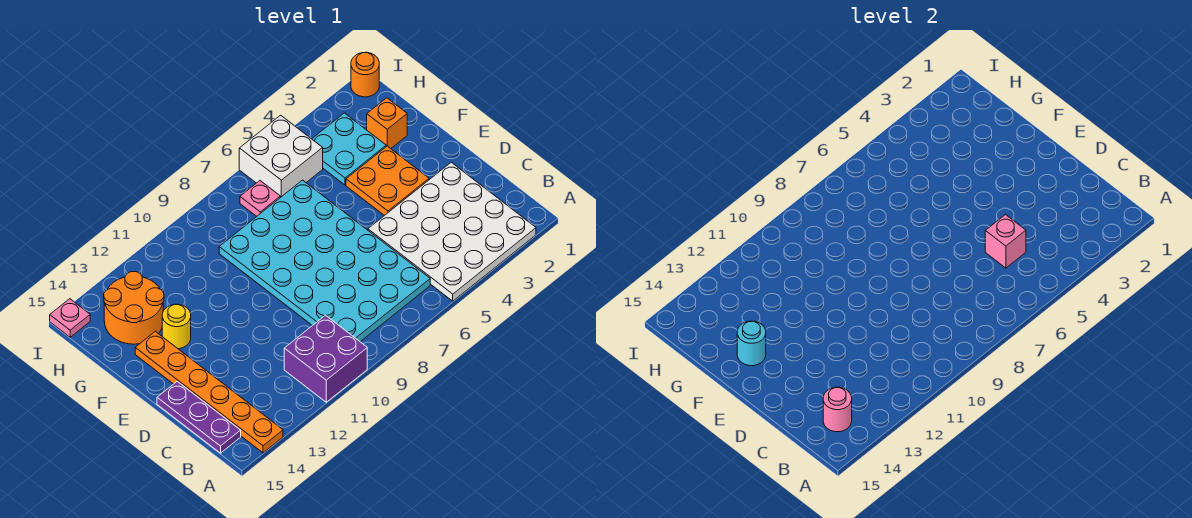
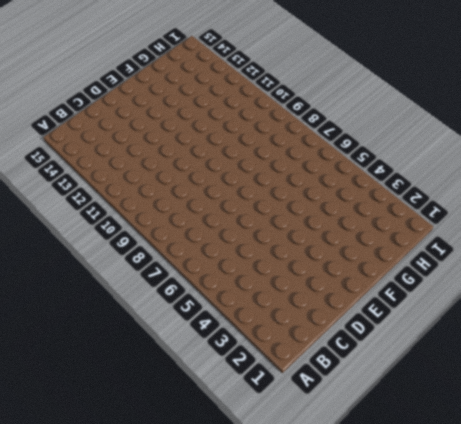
none -> white 4x4 plate [368,162,536,301]
none -> purple 2x2 brick [284,315,367,402]
none -> orange 1x6 plate [135,331,283,453]

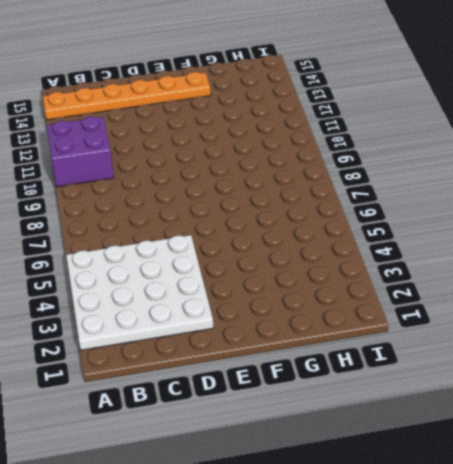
none -> cyan 4x6 plate [219,180,430,342]
none -> purple 1x3 plate [157,382,241,453]
none -> orange 2x2 plate [346,146,429,216]

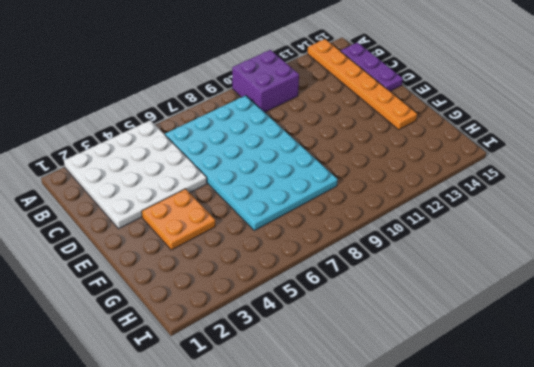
none -> yellow 1x1 round brick [162,304,191,349]
none -> orange 1x1 brick [367,98,407,148]
none -> cyan 2x2 plate [312,113,386,185]

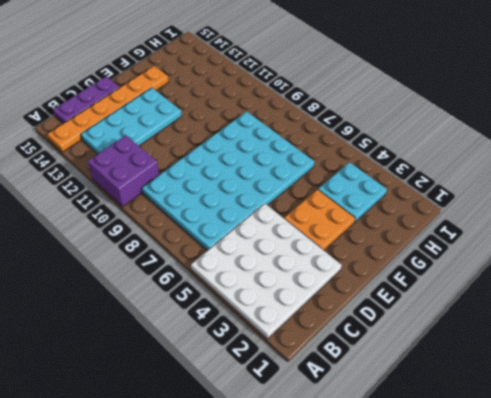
cyan 2x4 plate [81,88,182,154] -> none
none -> yellow 1x1 round brick [162,304,191,349]
none -> orange 1x1 brick [367,98,407,148]
none -> orange 2x2 round brick [104,272,164,344]

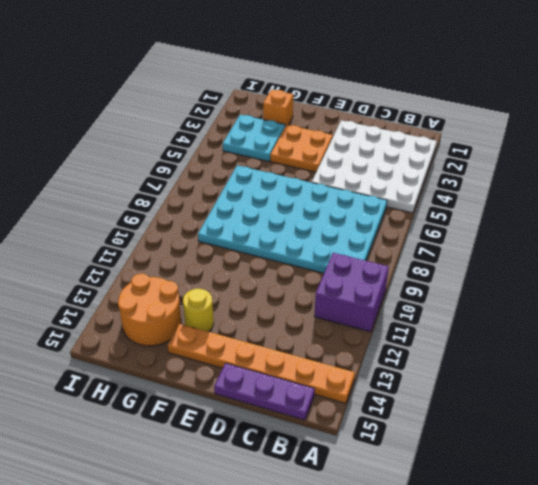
none -> white 2x2 brick [239,115,323,198]
none -> pink 1x1 plate [240,181,280,216]
none -> orange 1x1 round brick [351,52,379,97]

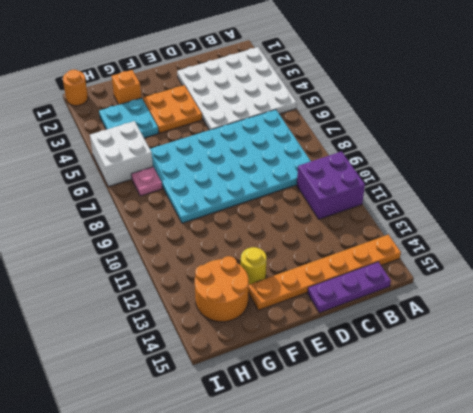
none -> pink 1x1 plate [50,299,90,337]
none -> pink 1x1 round brick [823,387,852,432]
none -> pink 1x1 brick [985,215,1026,268]

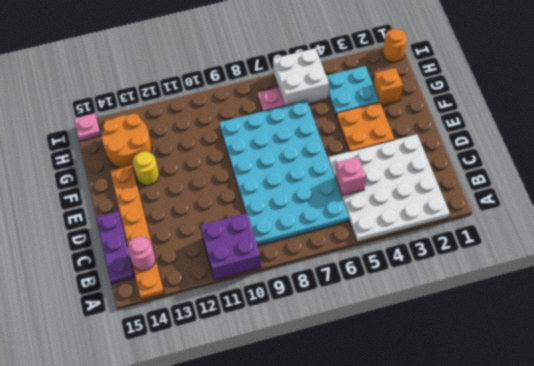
none -> cyan 1x1 round brick [737,321,766,366]

